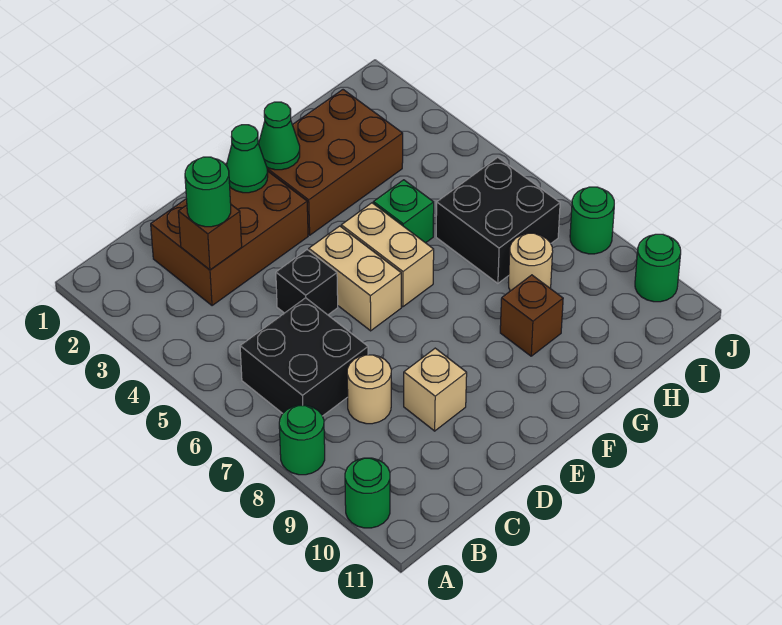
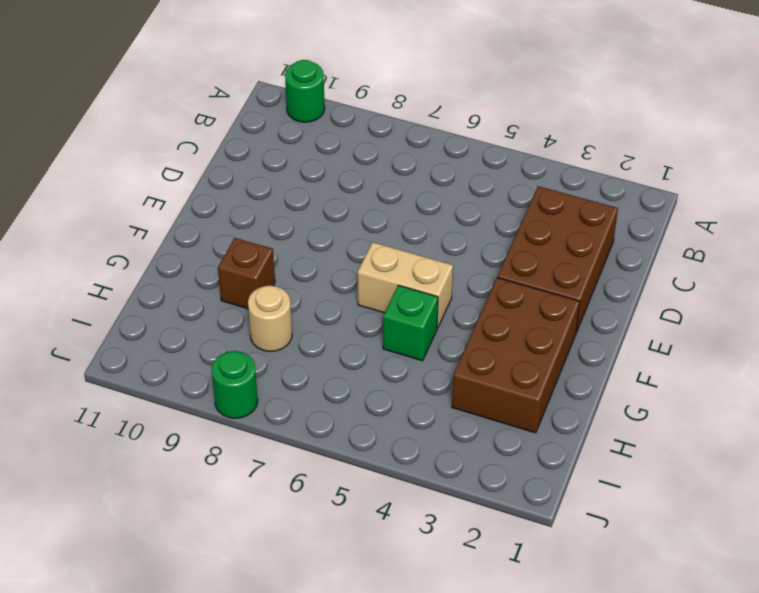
none -> green 1x1 round brick [279,405,325,475]
none -> black 2x2 brick [240,298,368,416]
none -> tan 1x1 round brick [347,355,391,424]

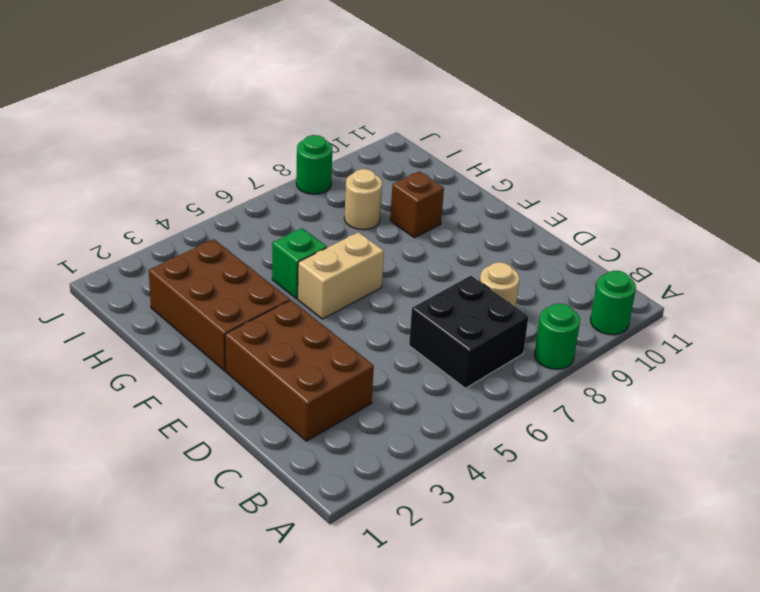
none -> black 1x1 brick [276,250,338,315]
none -> tan 1x1 brick [404,348,467,431]
none -> tan 1x2 brick [309,226,401,331]

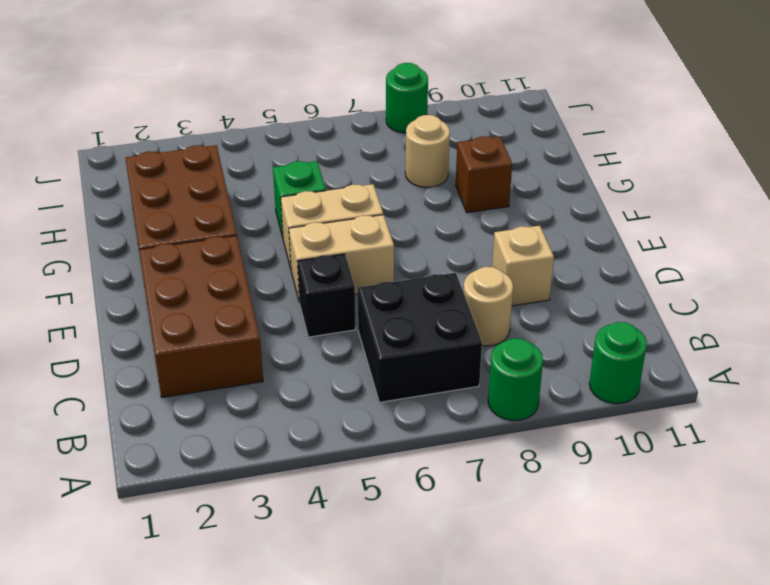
none -> black 2x2 brick [436,157,560,283]
none -> green 1x1 round brick [635,234,681,302]
none -> brown 1x1 brick [178,205,242,270]

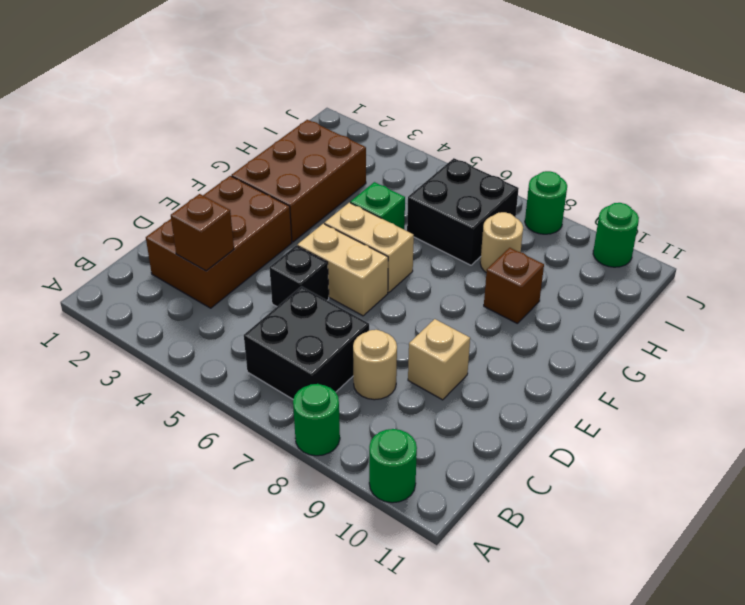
none -> green 1x1 cone [226,125,268,193]
none -> green 1x1 cone [259,102,300,170]
none -> green 1x1 round brick [185,157,231,227]

